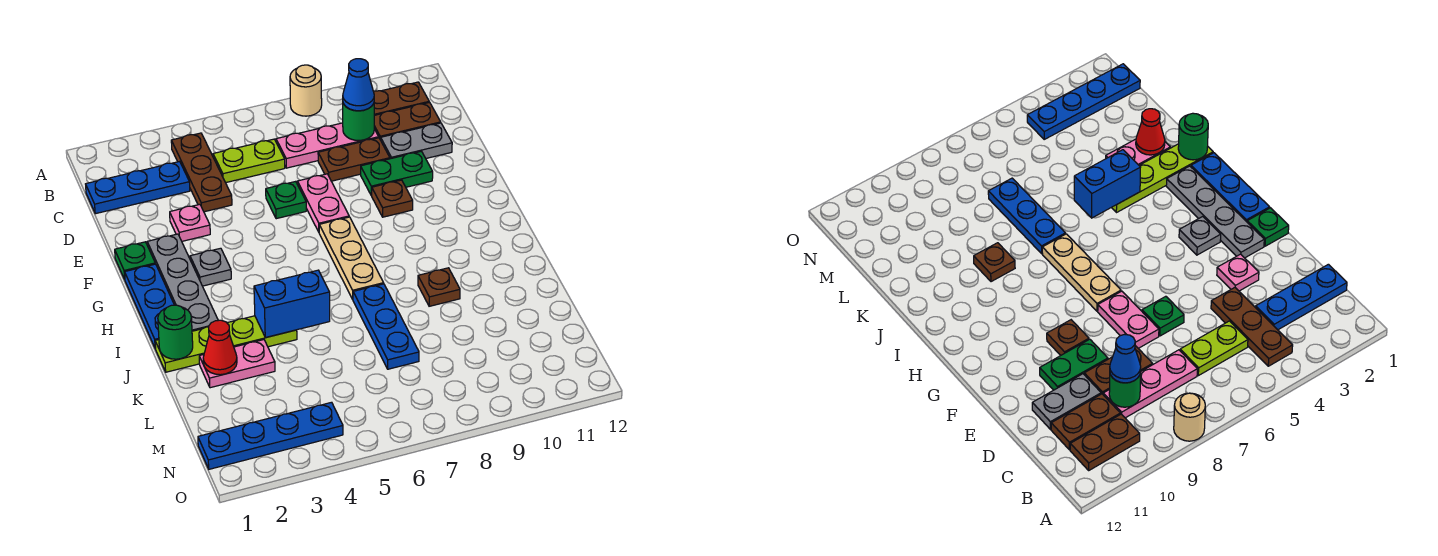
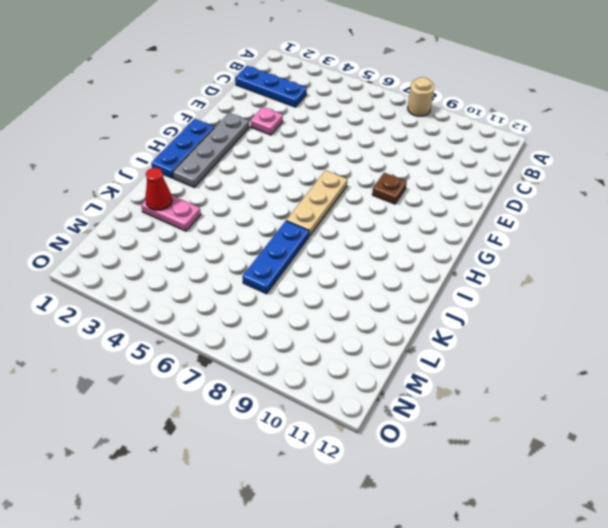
none -> brown 1x3 plate [171,133,232,212]
none -> brown 1x2 plate [374,82,429,115]
none -> lime 1x2 plate [213,139,285,183]

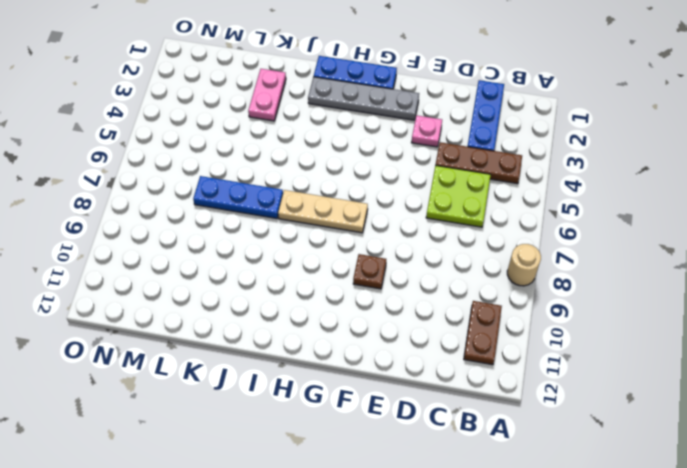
lime 2x2 plate [426,165,490,227] -> lime 1x2 plate [213,139,285,183]
none -> pink 1x3 plate [276,123,379,168]
none -> brown 1x2 plate [374,102,441,140]
none -> brown 1x2 plate [318,138,390,181]

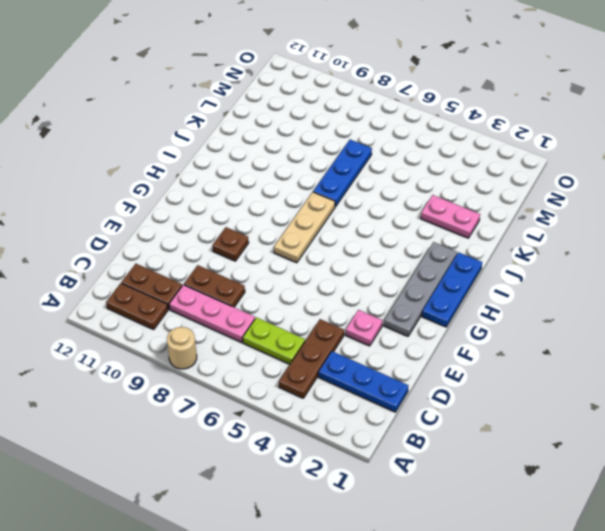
none -> grey 1x2 plate [381,123,452,159]
none -> green 1x1 plate [266,181,306,219]
none -> pink 1x2 plate [297,174,349,232]

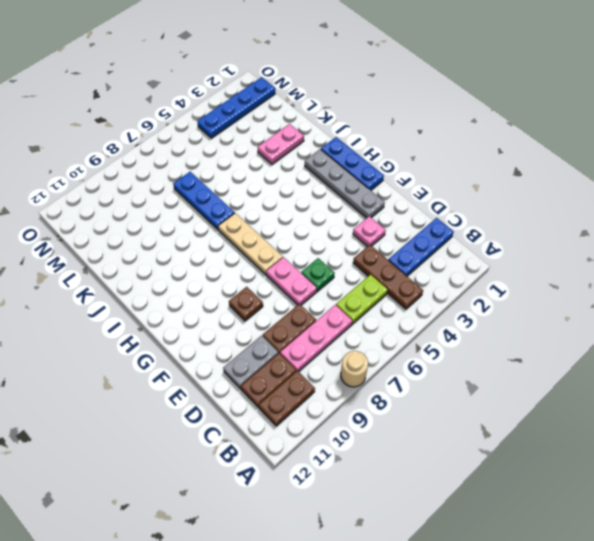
none -> green 1x2 plate [361,151,433,195]
none -> green 1x1 plate [115,242,155,279]
none -> grey 1x1 plate [190,248,231,286]

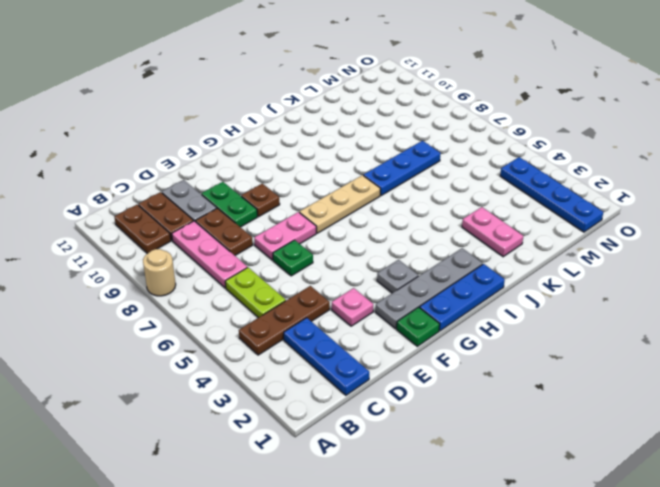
none -> lime 1x4 plate [155,316,297,372]
none -> brown 1x1 plate [418,268,460,306]
none -> green 1x1 round brick [343,104,374,141]

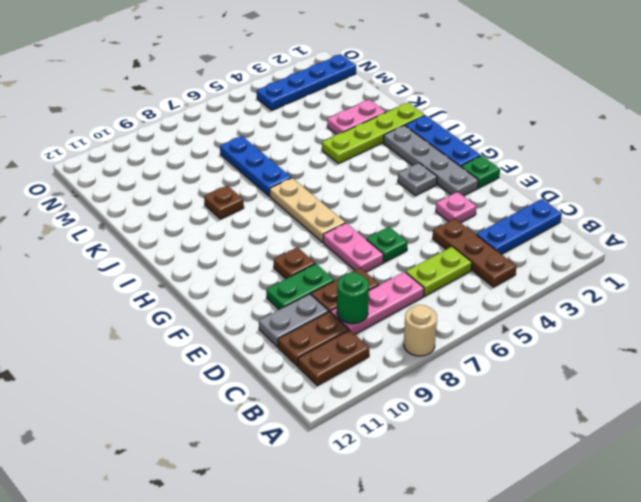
none -> green 1x1 round brick [158,305,193,359]
none -> blue 1x2 brick [254,270,330,337]
none -> red 1x1 cone [203,320,237,375]

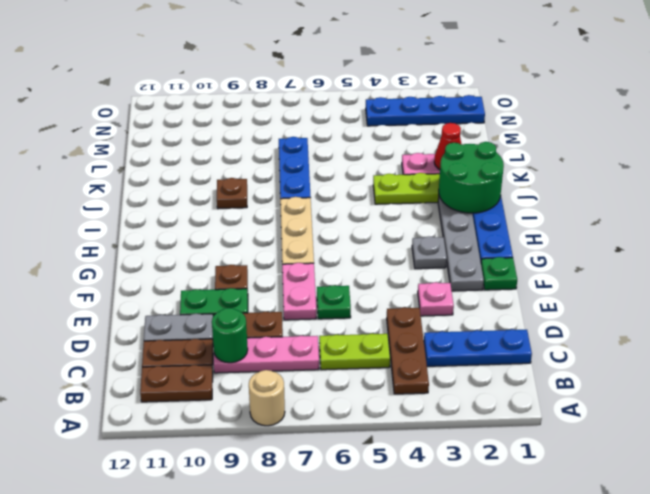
green 2x2 round brick [439,142,504,213] -> green 1x1 round brick [158,305,193,359]
none -> blue 1x2 brick [254,270,330,337]
none -> blue 1x1 cone [343,59,374,111]

